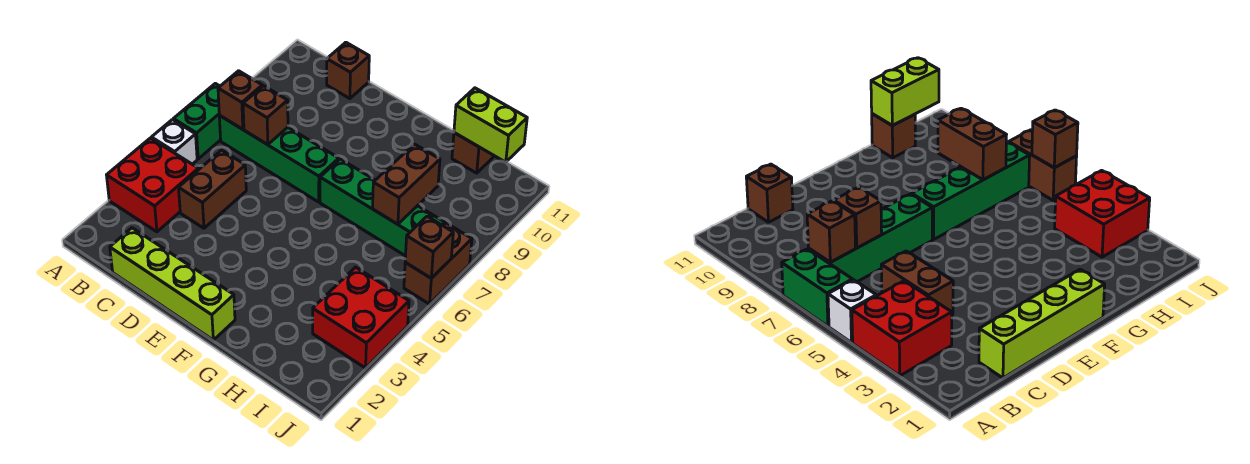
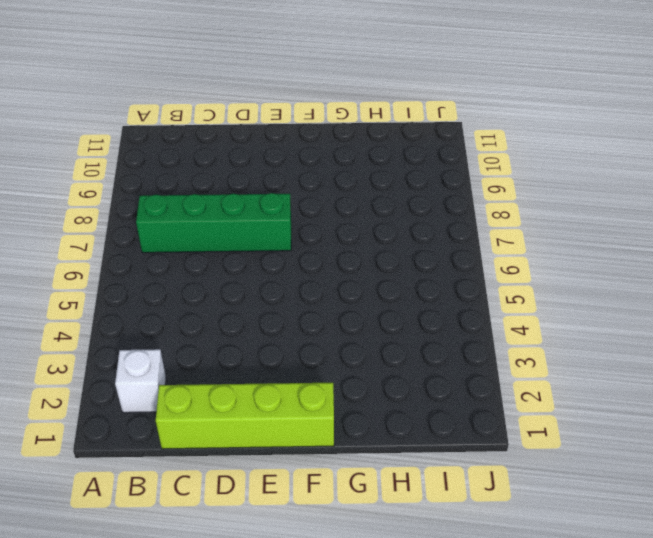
white 1x1 brick [115,349,166,413] -> white 1x1 brick moved to [151,120,197,164]
none -> red 2x2 brick [107,138,199,232]
none -> green 1x2 brick [173,83,221,159]
none -> brown 1x2 brick [179,150,246,228]

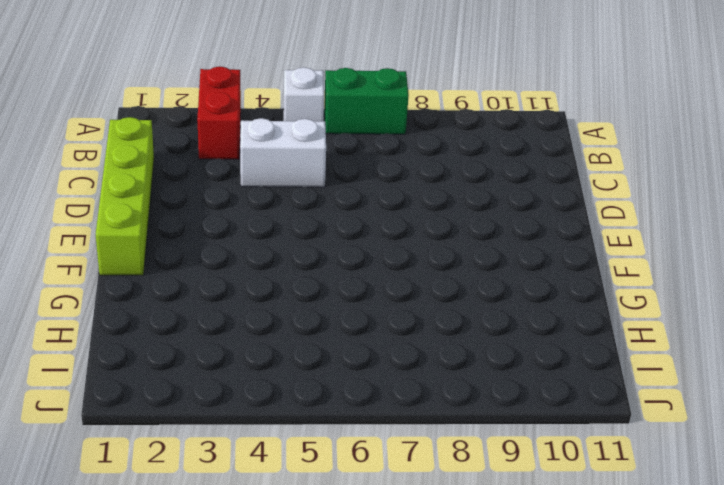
red 1x2 brick [197,67,241,159] -> red 2x2 brick [107,138,199,232]
white 1x2 brick [240,118,326,187] -> brown 1x2 brick [179,150,246,228]
none -> green 1x4 brick [219,116,339,202]
none -> brown 1x1 brick [327,42,369,99]
none -> green 1x4 brick [320,159,445,256]

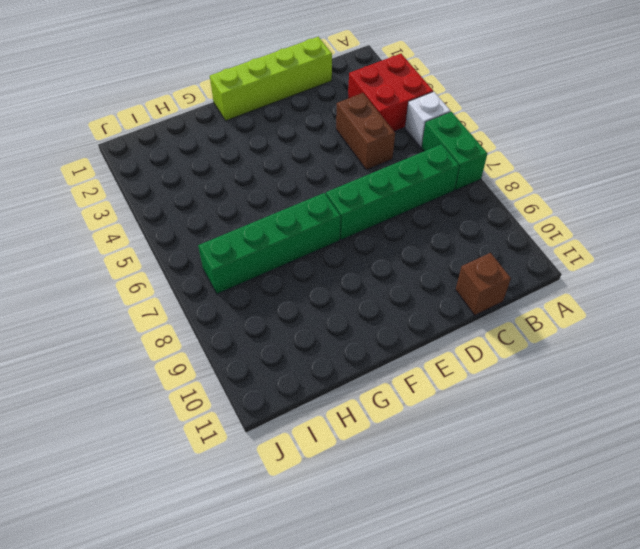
none -> brown 1x1 brick [452,133,494,173]
none -> red 2x2 brick [313,267,409,368]
none -> brown 1x2 brick [404,223,472,304]

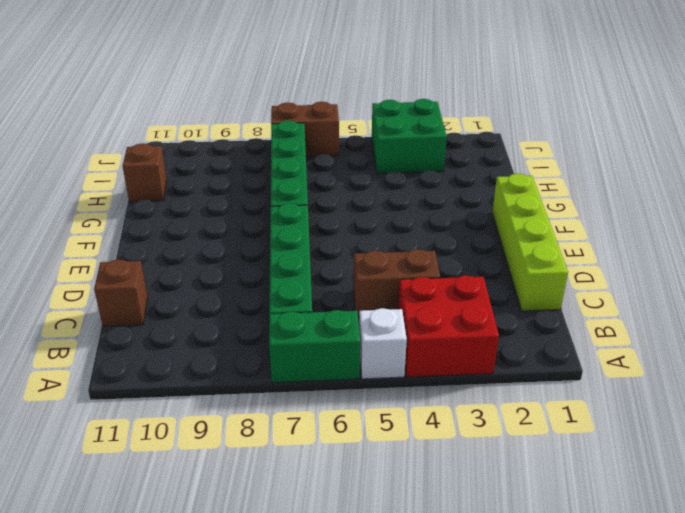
green 2x2 brick [372,99,447,174] -> red 2x2 brick [313,267,409,368]
none -> brown 1x1 brick [218,71,262,129]
none -> brown 1x1 brick [243,86,288,145]
none -> brown 1x2 brick [372,144,440,224]

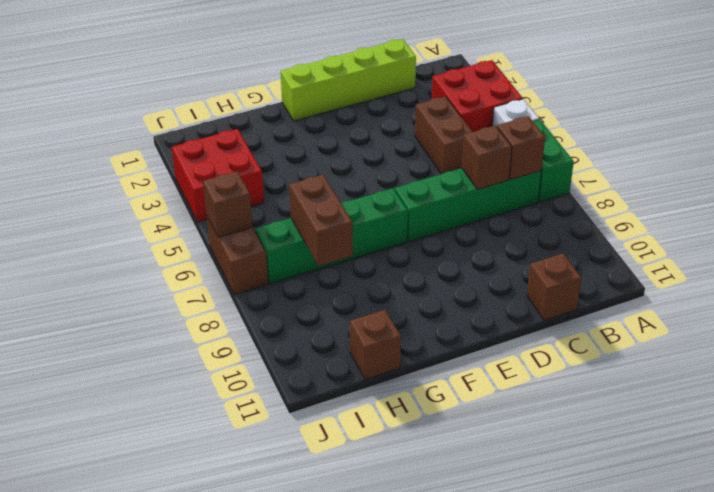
none -> lime 1x2 brick [454,88,527,162]

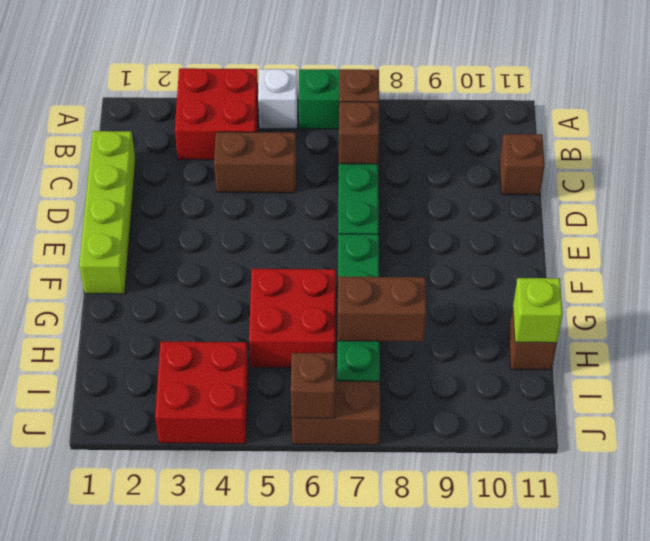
red 2x2 brick [249,269,336,368] -> none
lime 1x1 brick [513,278,563,343] -> lime 1x2 brick [454,88,527,162]

